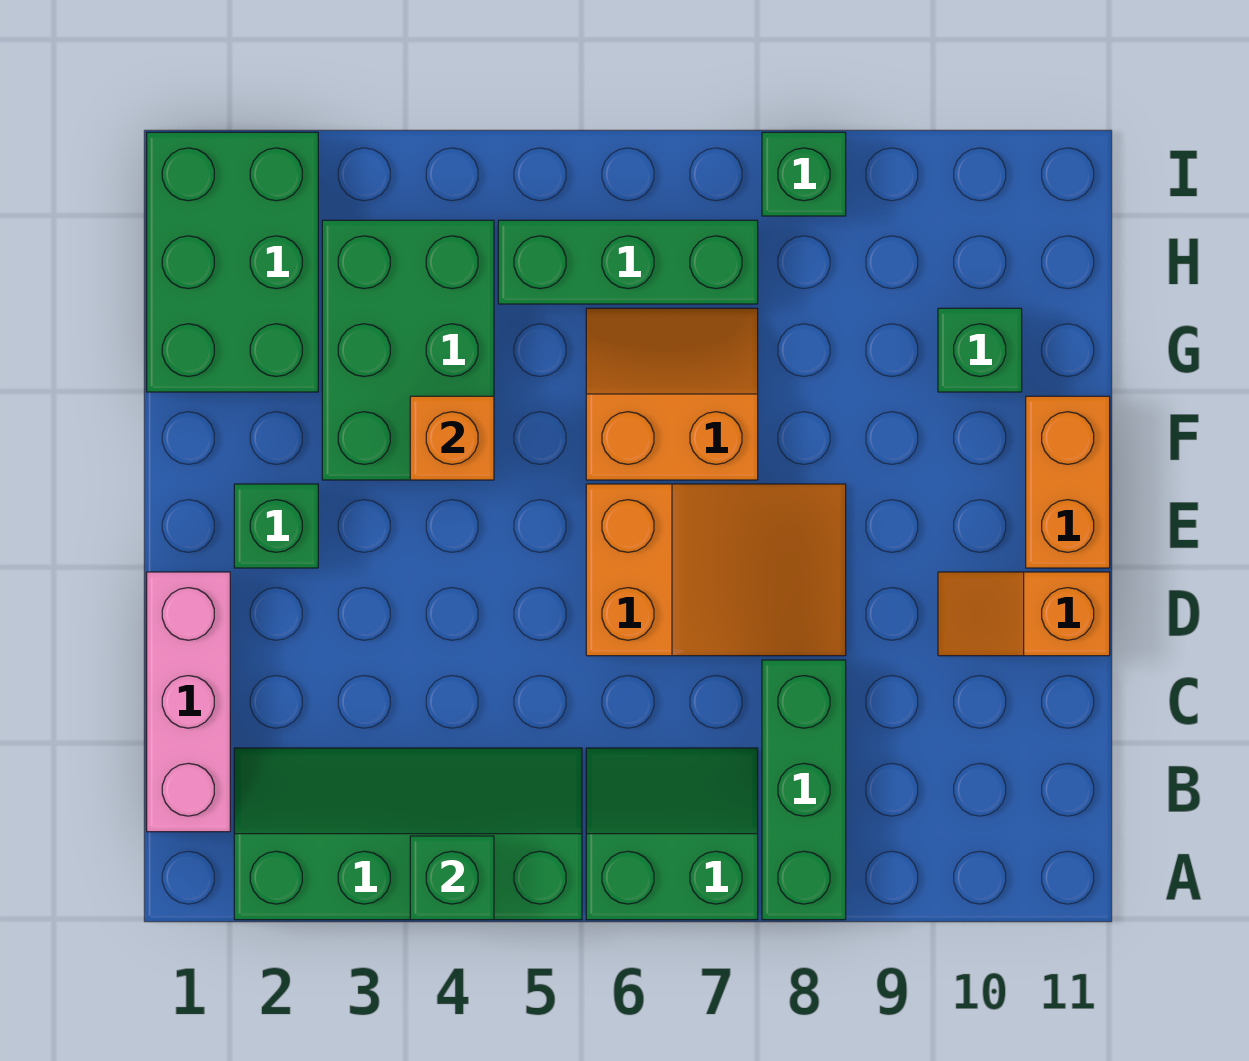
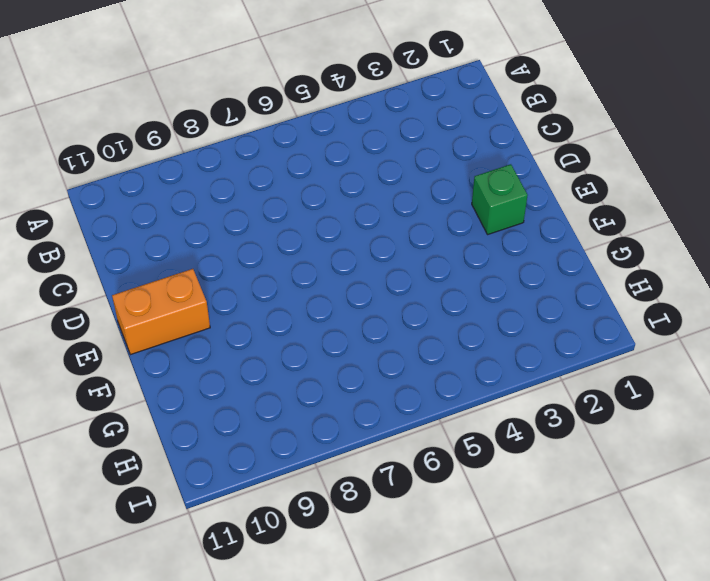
orange 1x2 brick [112,269,210,355] -> orange 1x2 brick turned to [1026,396,1110,568]
none -> green 2x4 slope [234,748,582,920]
none -> green 2x2 slope [586,748,758,920]
none -> green 1x3 brick [762,660,846,920]

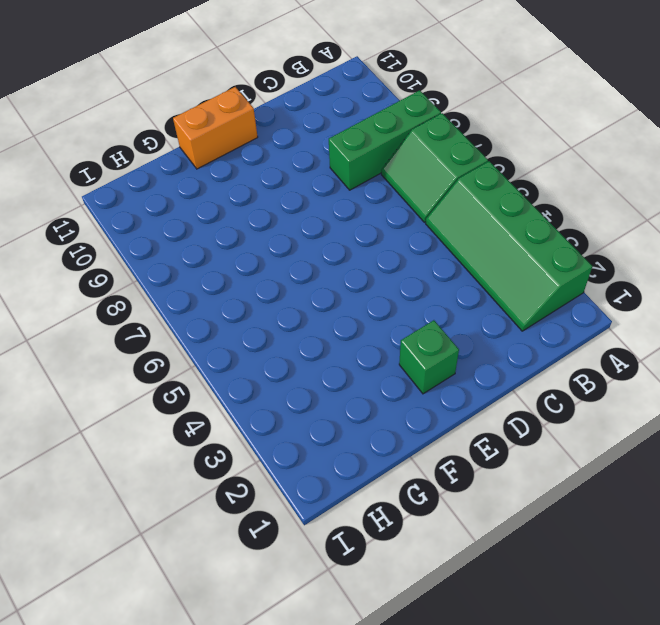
none -> pink 1x3 brick [147,572,230,832]
none -> orange 2x3 slope [586,484,846,656]
none -> orange 1x2 slope [938,572,1110,656]

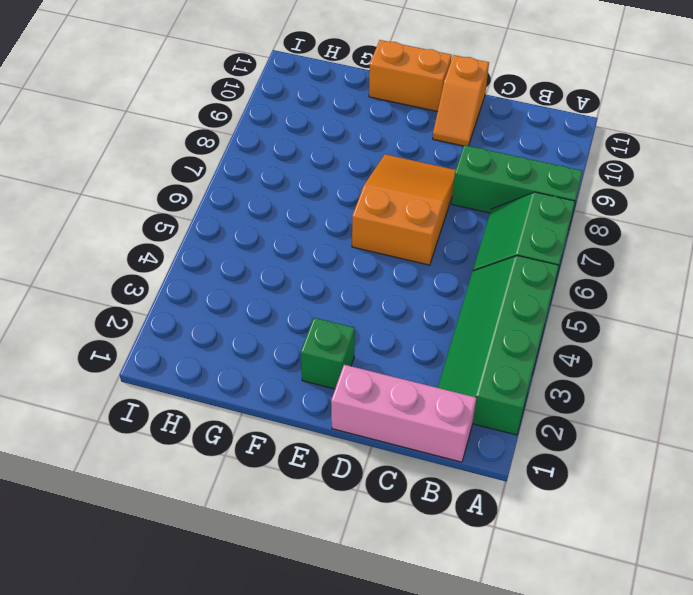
none -> green 2x3 brick [322,220,494,480]
none -> orange 2x2 slope [586,308,758,480]
none -> green 2x3 brick [147,132,318,392]

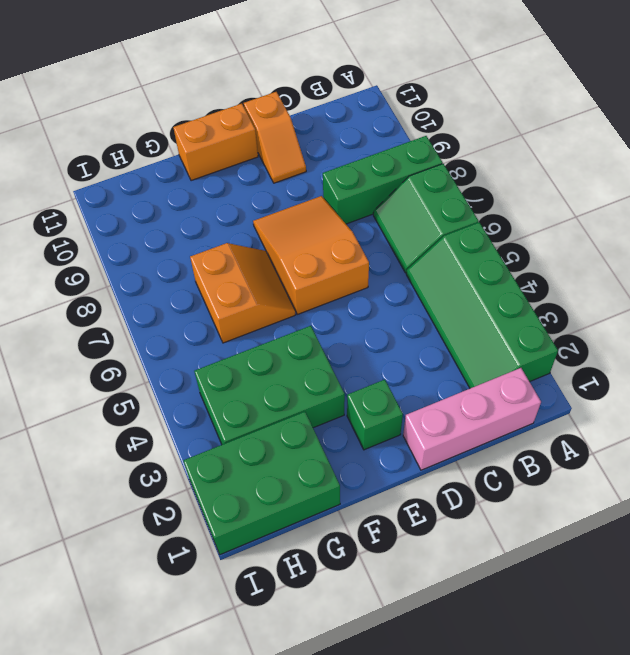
orange 2x2 slope [190,243,296,343] -> orange 2x2 slope turned to [586,308,758,480]
none -> green 1x1 brick [938,308,1022,392]
none -> green 1x3 brick [498,220,758,304]
none -> green 1x1 brick [762,132,846,216]

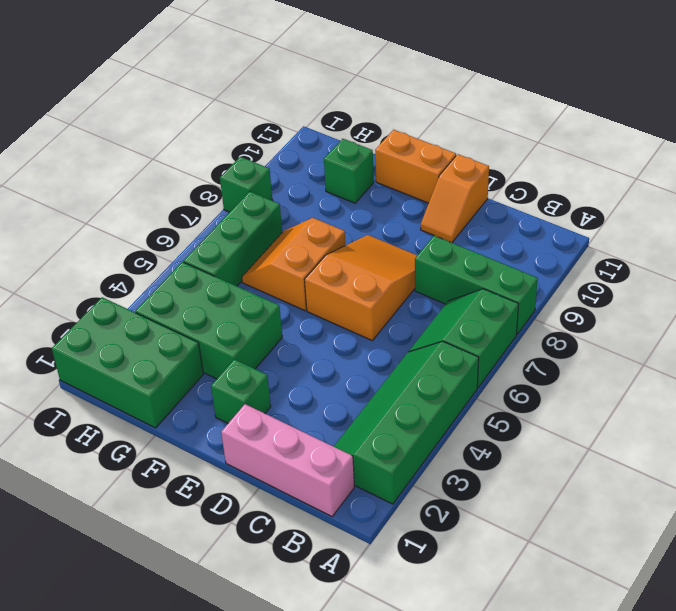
none -> green 1x1 brick [410,836,494,920]
none -> orange 1x1 brick [410,396,494,480]

